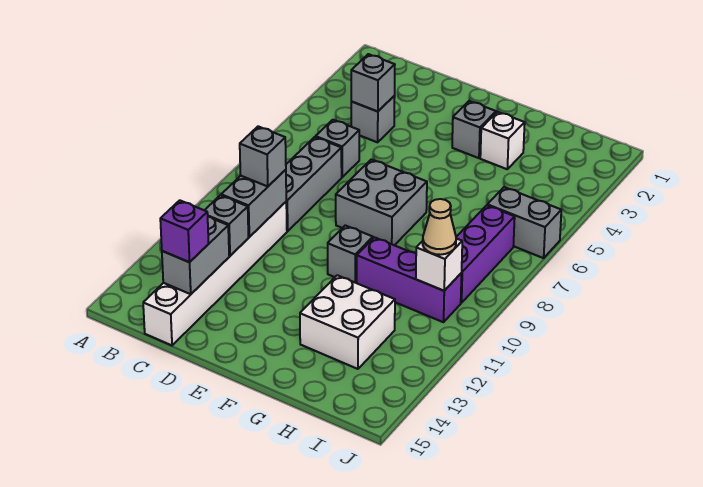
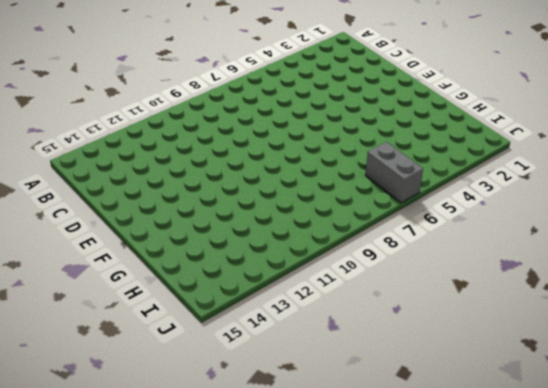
none -> grey 1x1 brick [351,96,395,142]
none -> grey 1x1 brick [316,120,359,177]
none -> grey 1x3 brick [286,137,342,231]

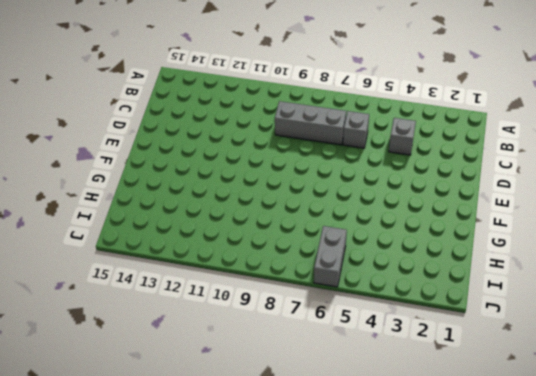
none -> white 1x6 brick [143,202,287,345]
none -> grey 2x2 brick [336,159,427,245]
none -> grey 1x1 brick [452,101,496,158]

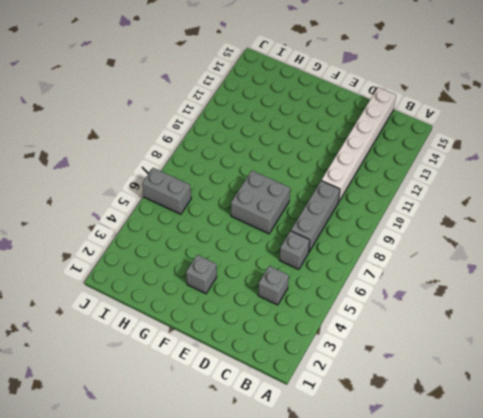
none -> grey 1x1 brick [328,225,373,283]
none -> white 1x1 brick [480,112,525,169]
none -> purple 1x3 brick [357,237,462,322]

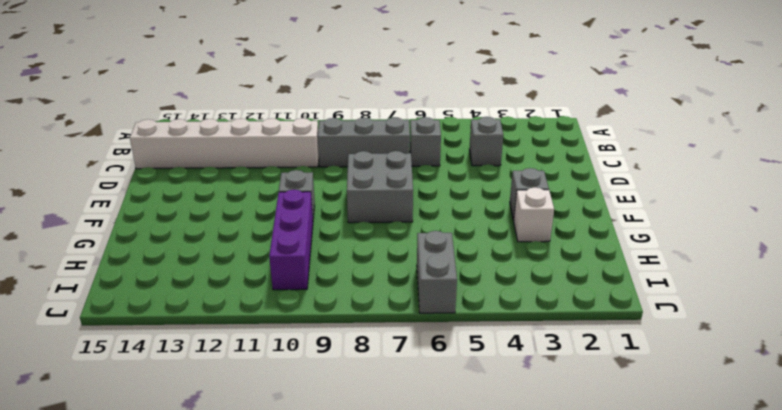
none -> white 2x2 brick [300,275,395,369]
none -> purple 1x3 brick [456,205,515,303]
none -> grey 1x1 brick [351,54,395,112]

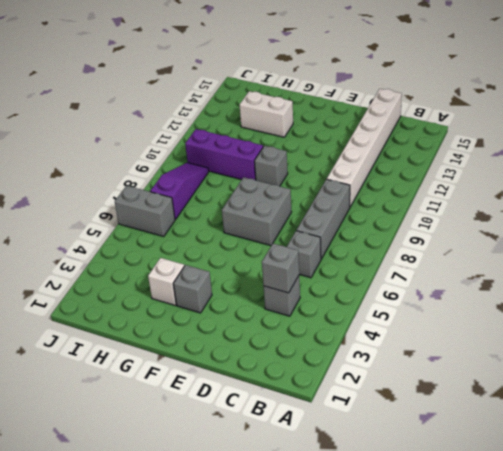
white 1x2 brick [240,91,293,137] -> white 2x2 brick [300,275,395,369]
purple 1x3 slope [150,163,209,220] -> purple 1x3 brick [456,205,515,303]
none -> grey 1x2 brick [221,170,286,237]
none -> grey 1x1 brick [205,195,248,256]
none -> grey 1x2 brick [162,217,229,294]

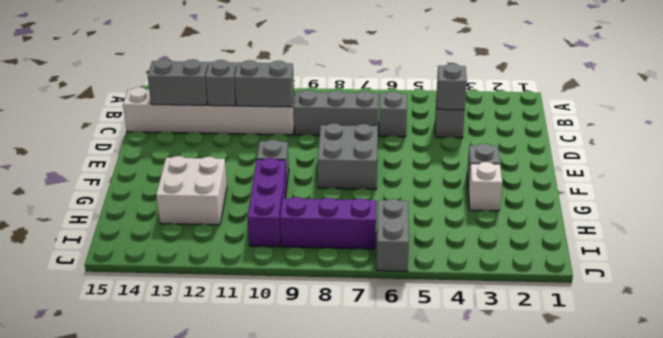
none -> white 1x1 brick [416,238,462,291]
none -> grey 1x1 brick [240,126,286,186]
none -> purple 1x1 brick [160,200,209,262]

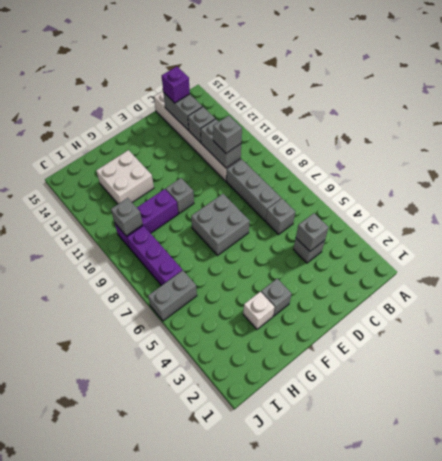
grey 1x1 brick [111,198,143,236] -> white 1x1 brick [416,238,462,291]
none -> tan 1x1 cone [423,199,456,255]

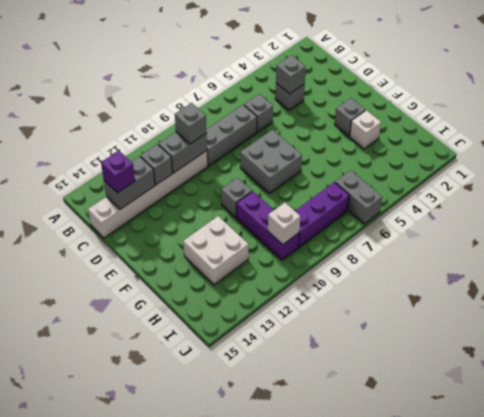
none -> tan 1x1 cone [423,199,456,255]

